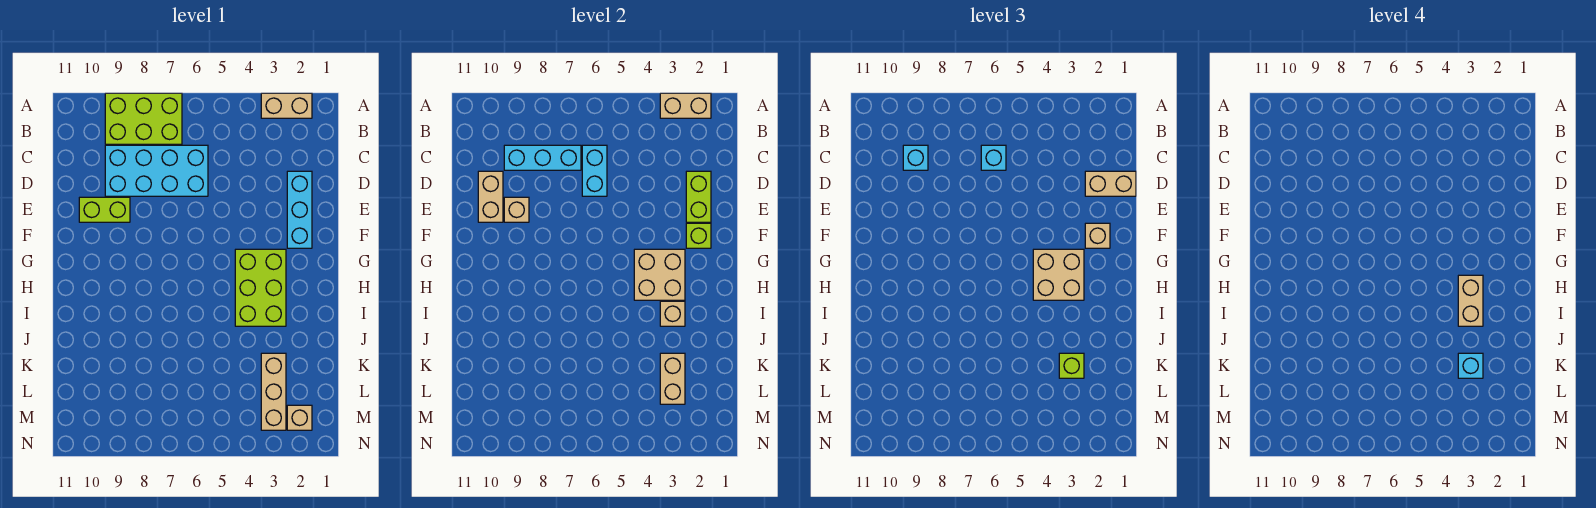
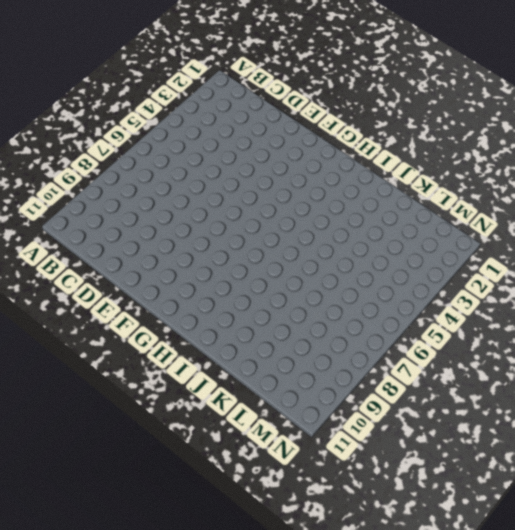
none -> tan 1x2 brick [261,93,312,118]
none -> lime 2x3 brick [105,93,182,144]
none -> cyan 2x4 brick [105,145,208,196]

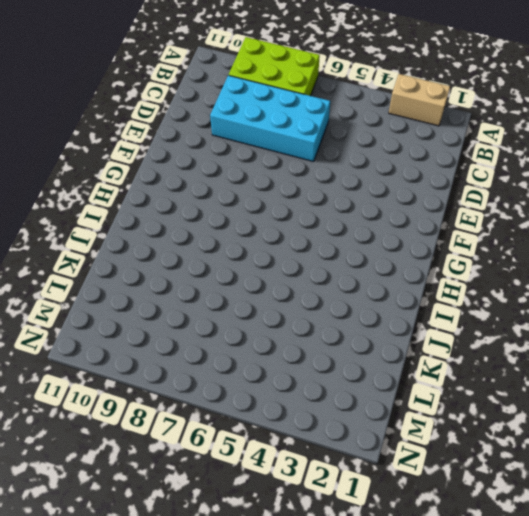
none -> cyan 1x3 brick [287,171,312,248]
none -> lime 1x2 brick [79,197,130,222]
none -> lime 2x3 brick [235,249,286,326]

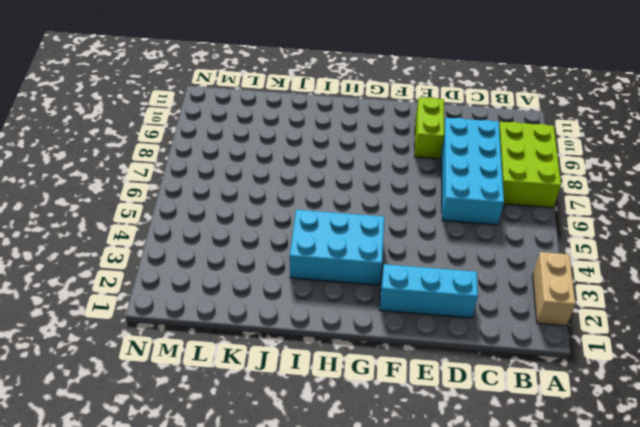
cyan 2x3 brick [290,210,384,285] -> lime 2x3 brick [235,249,286,326]
none -> tan 1x3 brick [261,353,286,430]
none -> tan 1x1 brick [287,405,312,430]
none -> tan 1x2 brick [660,93,711,118]

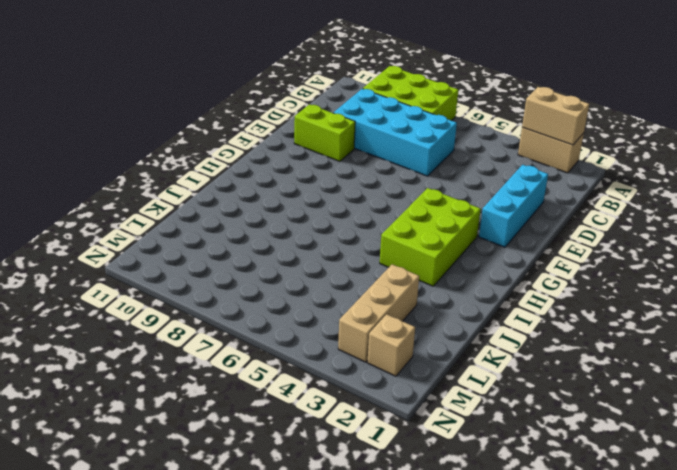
none -> cyan 1x2 brick [582,145,607,196]
none -> cyan 1x3 brick [504,145,581,170]
none -> lime 1x2 brick [686,171,711,222]

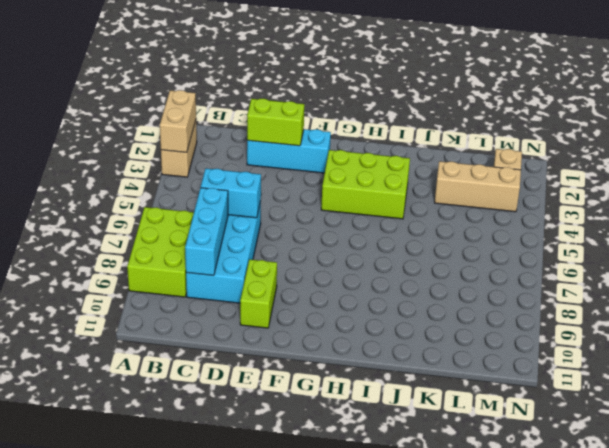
none -> tan 1x2 brick [478,171,503,222]
none -> tan 1x1 brick [504,197,529,222]
none -> lime 1x1 brick [686,223,711,248]

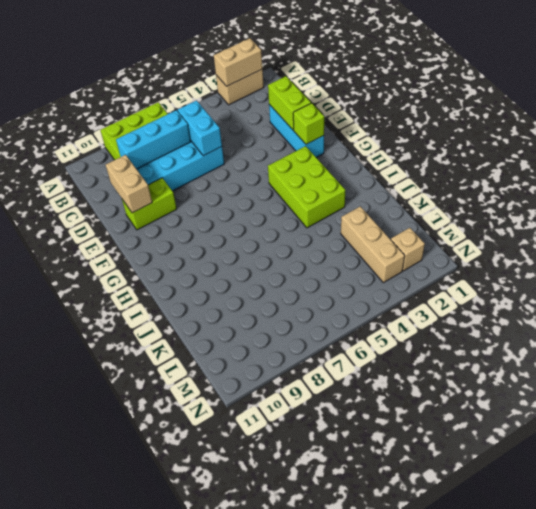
none -> tan 1x1 brick [504,197,529,222]
none -> tan 2x2 brick [634,249,685,300]
none -> tan 1x1 brick [660,301,685,326]

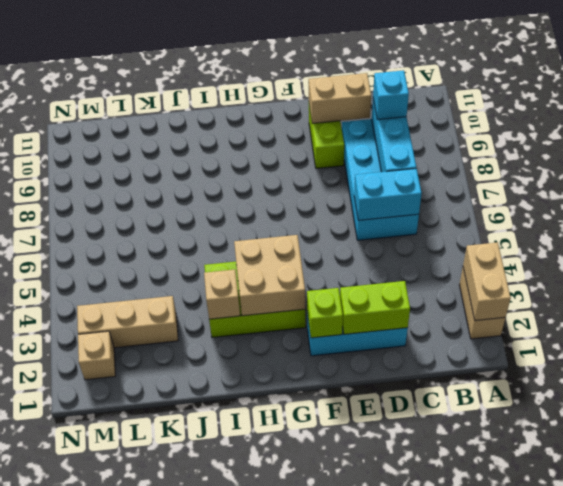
none -> lime 2x3 brick [105,93,182,144]
none -> tan 1x1 brick [504,197,529,222]
none -> tan 1x2 brick [660,353,685,404]

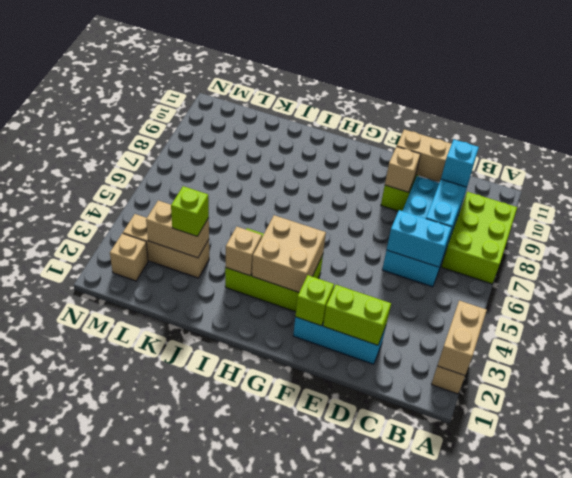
none -> cyan 1x1 brick [981,145,1006,170]
none -> tan 1x2 brick [1085,171,1136,196]
none -> tan 1x1 brick [1085,223,1110,248]

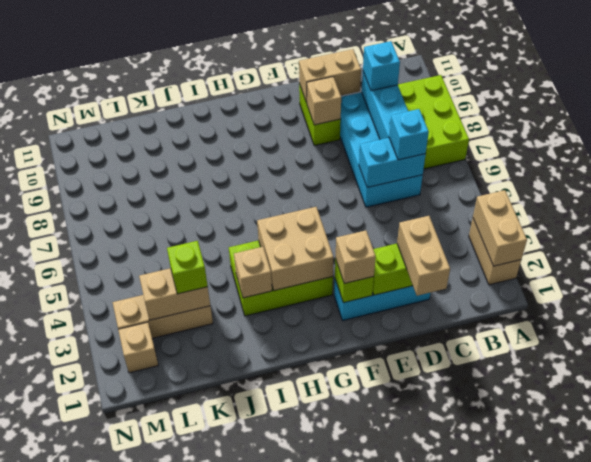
none -> tan 2x2 brick [1033,249,1084,300]
none -> tan 1x2 brick [1458,275,1483,326]
none -> cyan 1x1 brick [1458,353,1483,378]

